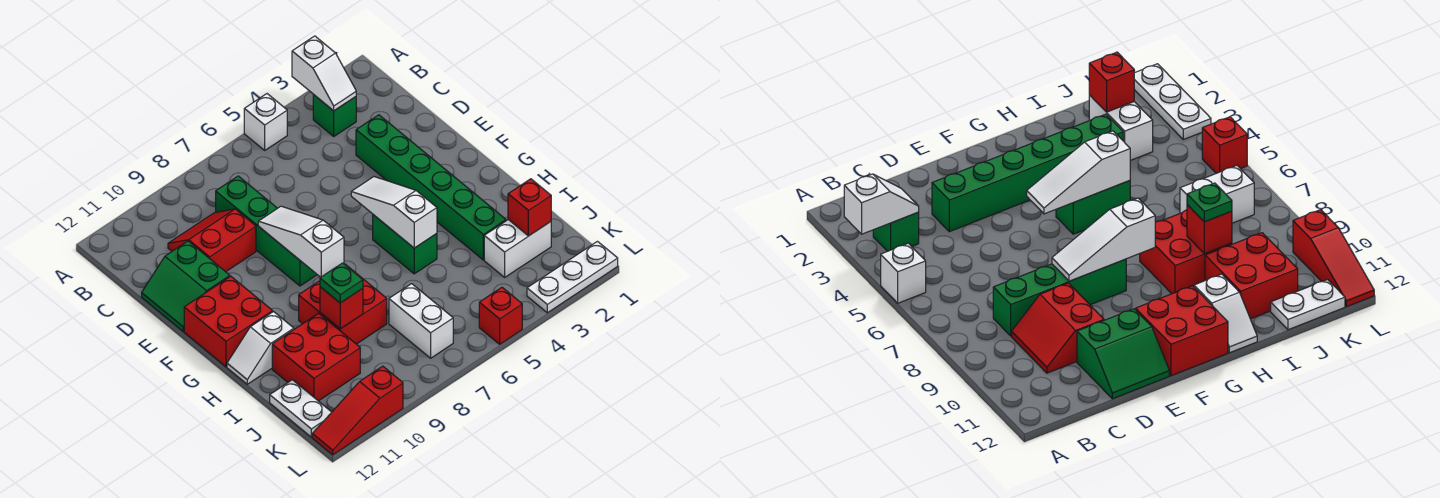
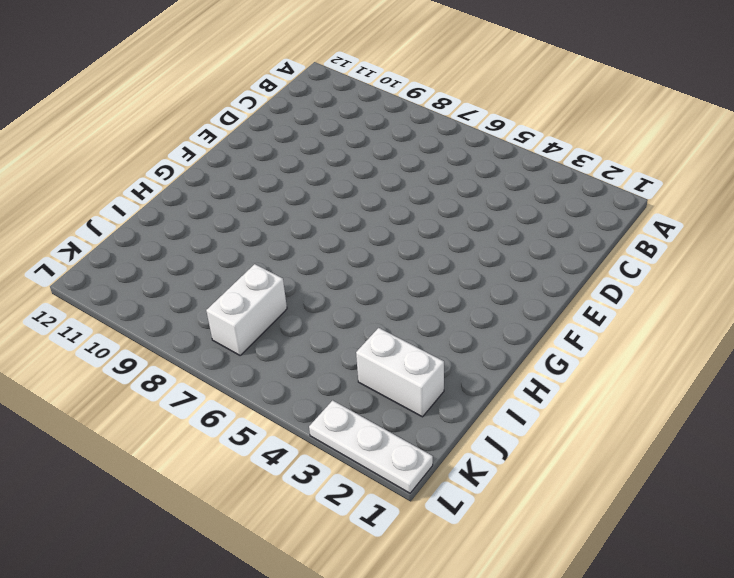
none -> white 1x1 brick [244,94,287,150]
none -> green 1x1 brick [313,94,356,136]
none -> green 1x4 brick [216,176,317,286]

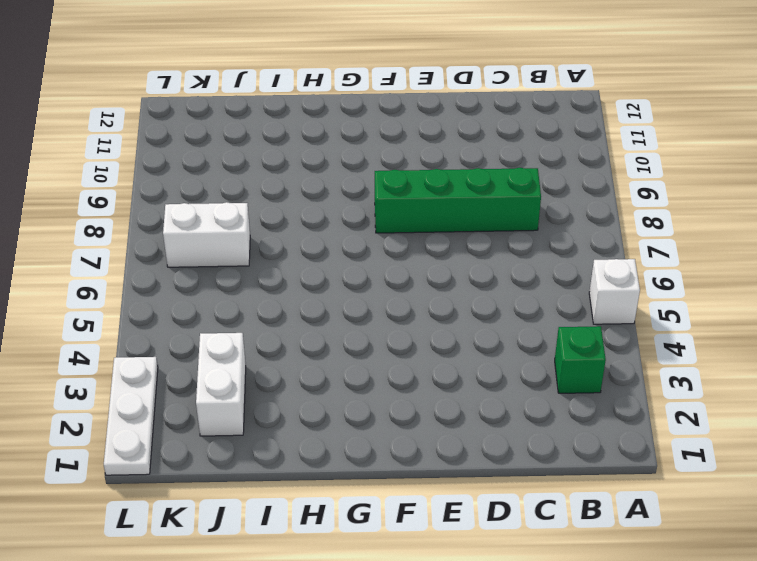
none -> red 2x2 slope [168,209,256,272]
none -> green 1x6 brick [356,115,506,260]
none -> green 2x2 slope [142,241,230,331]

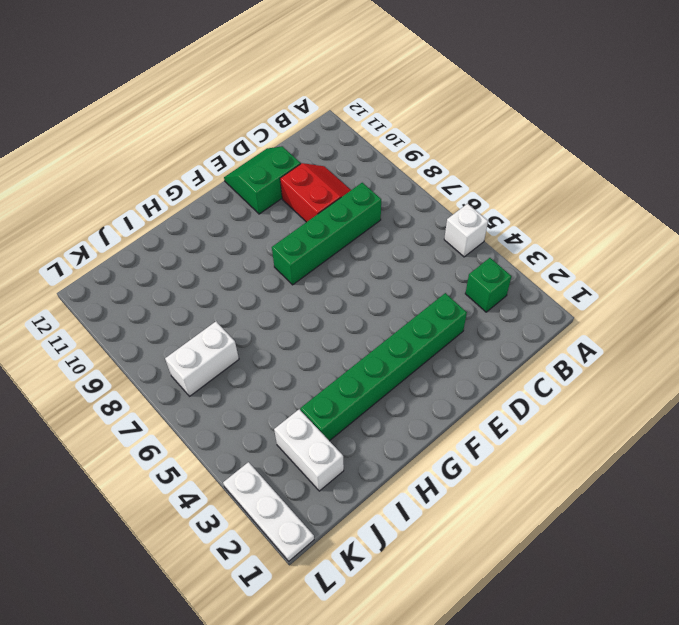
none -> red 2x2 brick [184,276,273,367]
none -> green 1x2 brick [373,215,437,274]
none -> red 2x2 brick [299,264,387,344]

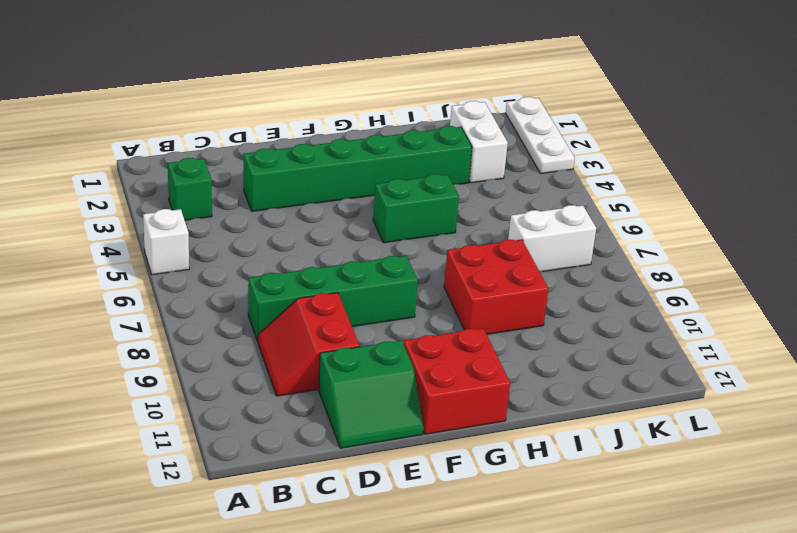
none -> white 1x2 slope [227,312,294,384]
none -> red 2x2 brick [272,313,360,401]
none -> white 1x2 plate [270,380,331,437]

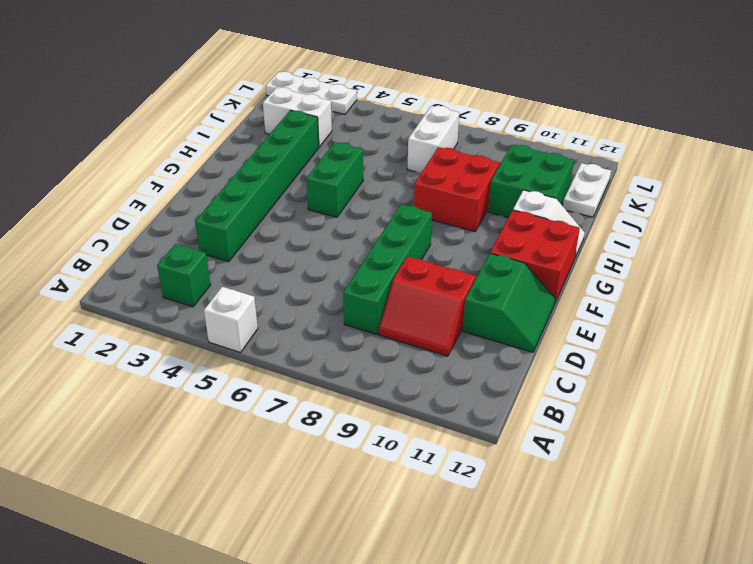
green 2x2 brick [488,145,574,218] -> red 2x2 brick [272,313,360,401]
none -> red 1x1 brick [479,288,522,344]
none -> red 1x3 slope [312,366,403,455]
none -> white 1x2 slope [292,36,356,111]

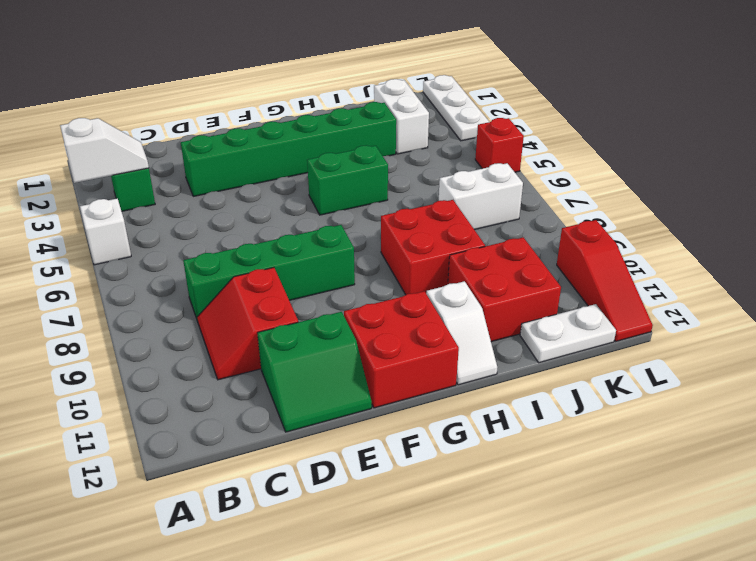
none -> white 1x3 slope [258,206,344,277]
none -> white 1x3 slope [351,177,437,248]
none -> red 1x1 brick [320,287,363,329]

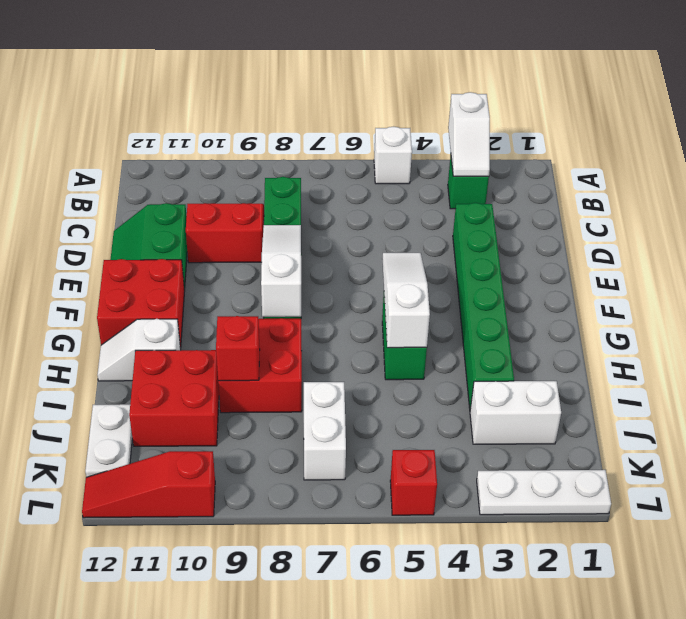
none -> red 1x1 brick [508,179,551,236]
none -> green 1x1 plate [320,263,363,303]

